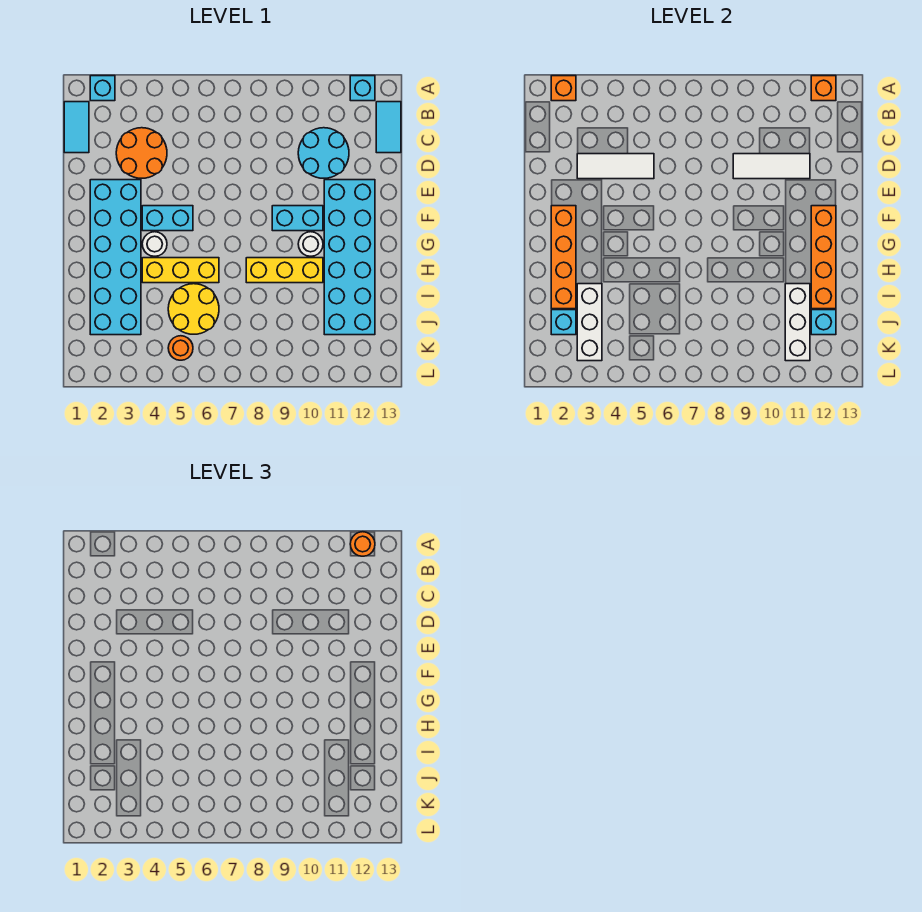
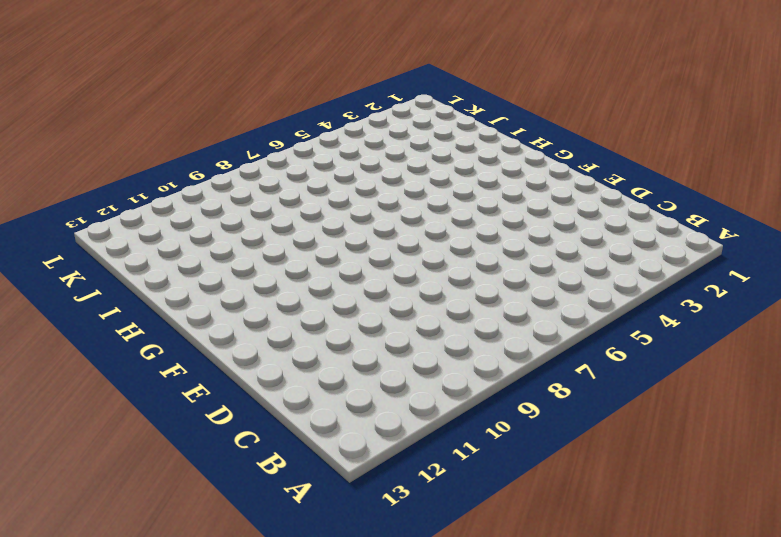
none -> cyan 1x1 brick [90,76,115,101]
none -> cyan 1x1 brick [350,76,375,101]
none -> cyan 1x2 tile [64,102,89,153]

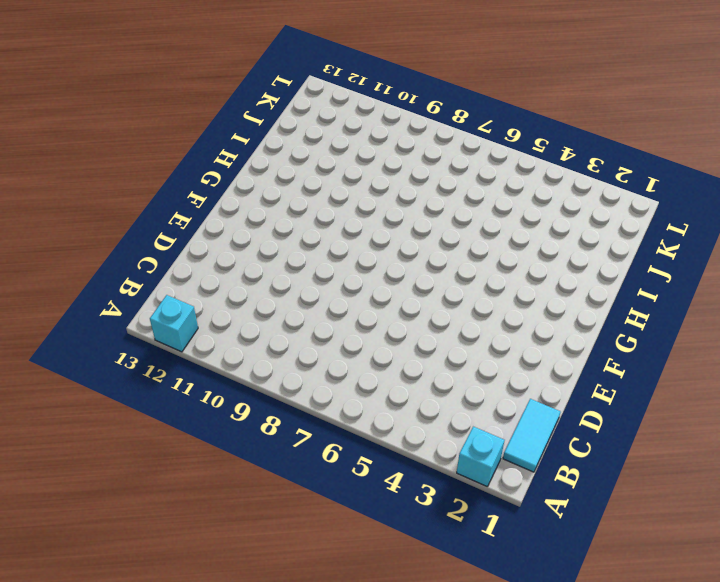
none -> cyan 1x2 tile [376,102,401,153]
none -> orange 2x2 round brick [116,128,167,178]
none -> cyan 2x2 round brick [298,128,349,178]

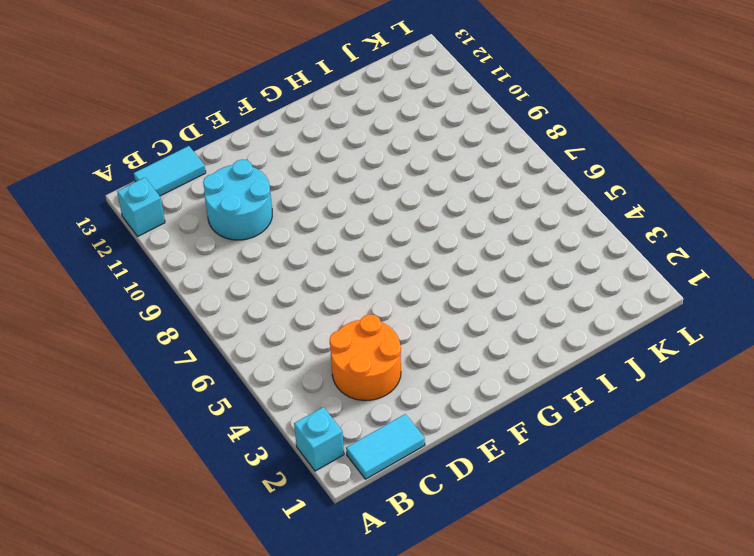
none -> cyan 2x6 brick [90,180,141,335]
none -> cyan 2x6 brick [324,180,375,335]
none -> cyan 1x2 brick [142,206,193,231]

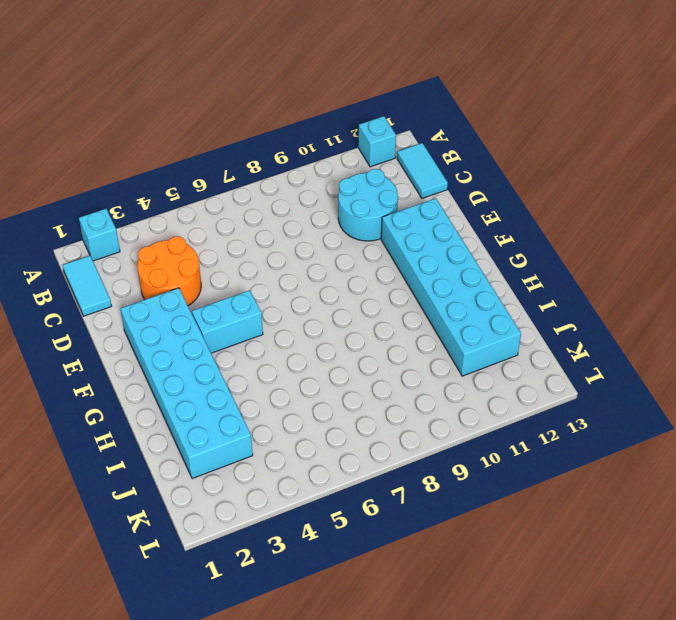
none -> cyan 1x2 brick [272,206,323,231]
none -> white 1x1 round brick [142,232,167,256]
none -> white 1x1 round brick [298,232,323,256]

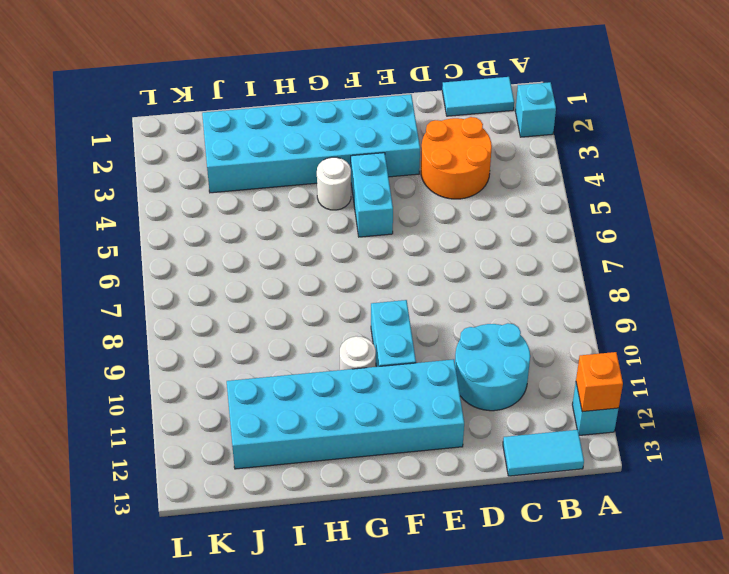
none -> yellow 1x3 brick [142,258,219,283]
none -> yellow 1x3 brick [246,258,323,283]
none -> yellow 2x2 round brick [168,284,219,334]

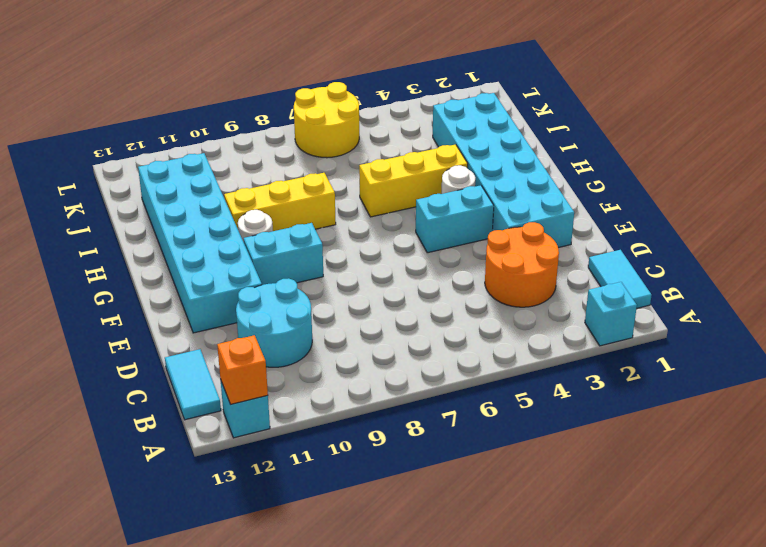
yellow 2x2 round brick [294,82,359,158] -> yellow 2x2 round brick moved to [168,284,219,334]
none -> orange 1x1 round brick [168,336,193,360]
none -> orange 1x1 brick [551,76,576,101]
none -> white 1x3 tile [577,154,654,179]

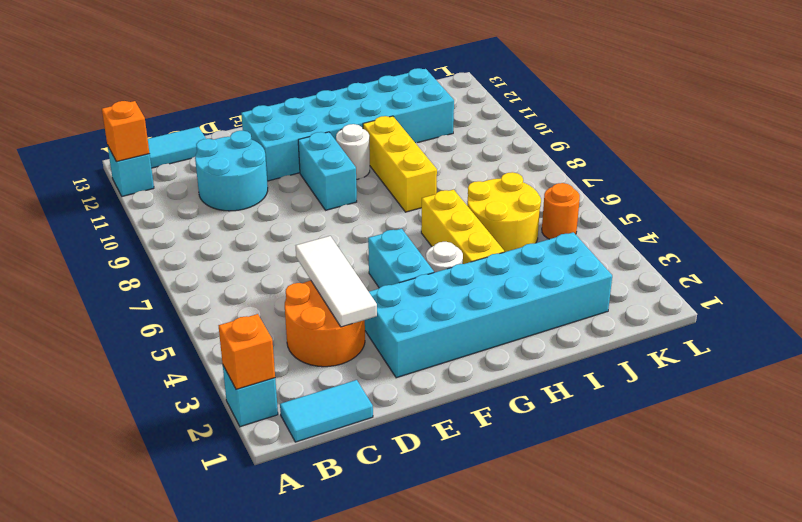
none -> white 1x3 tile [733,154,810,179]
none -> orange 1x4 brick [551,206,576,309]
none -> orange 1x4 brick [811,206,836,309]

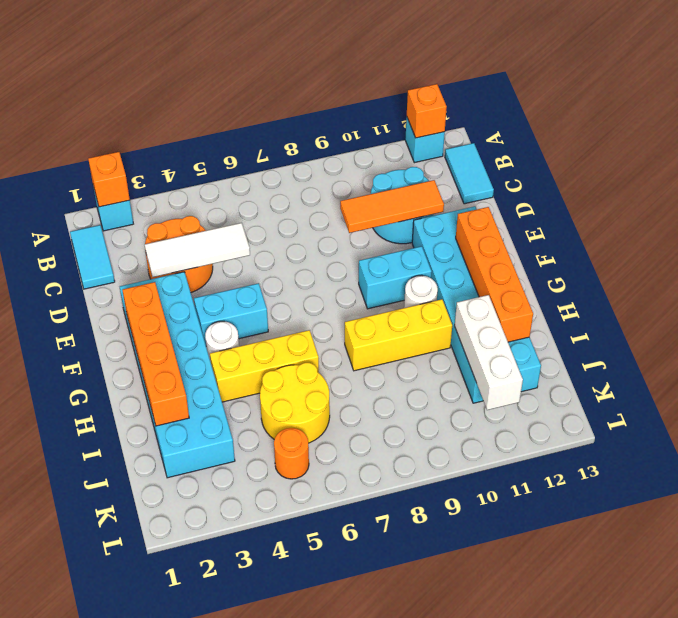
orange 1x3 tile [340,180,444,233] -> white 1x3 tile [733,154,810,179]
none -> white 1x3 brick [577,284,602,361]
none -> cyan 1x1 brick [551,310,576,335]
none -> cyan 1x1 brick [811,310,836,335]

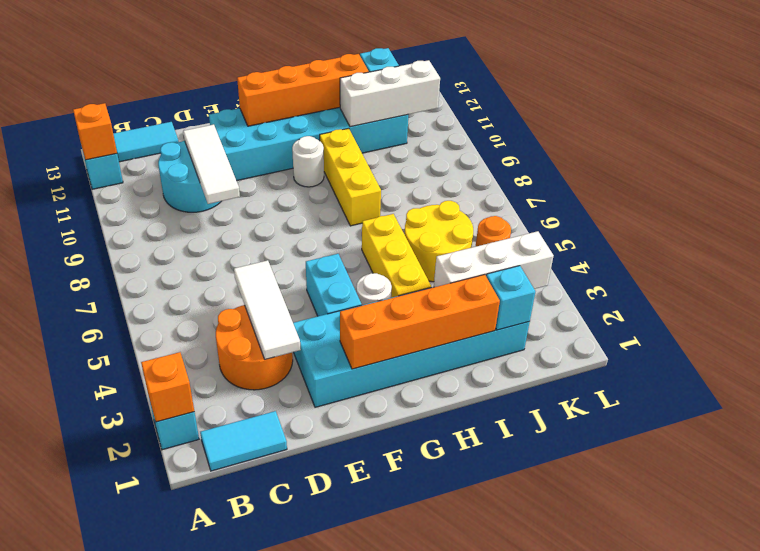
none -> cyan 1x2 brick [272,206,323,231]
none -> orange 1x1 round brick [350,532,375,556]

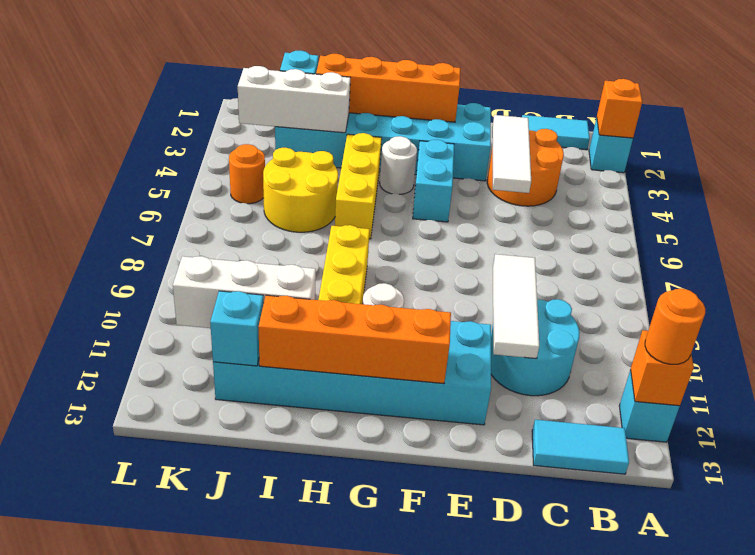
none -> cyan 1x2 brick [272,206,323,231]

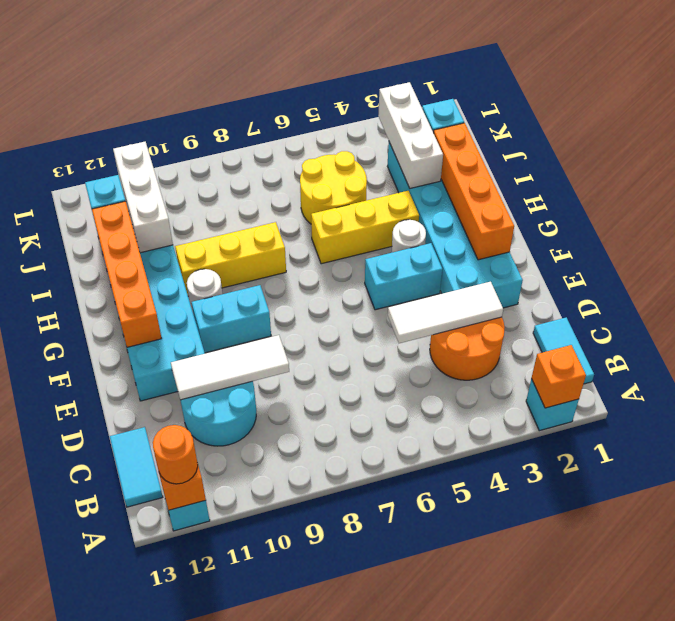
none -> orange 1x1 round brick [168,336,193,360]

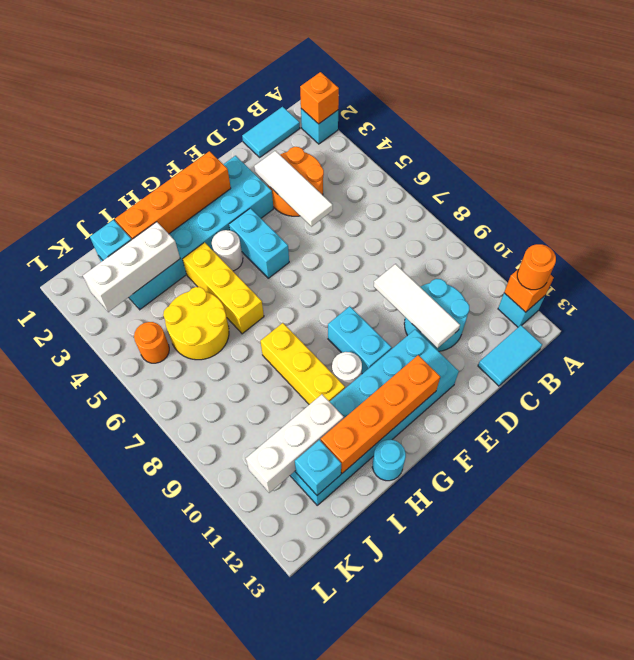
cyan 1x1 round brick [372,440,406,481] -> none

